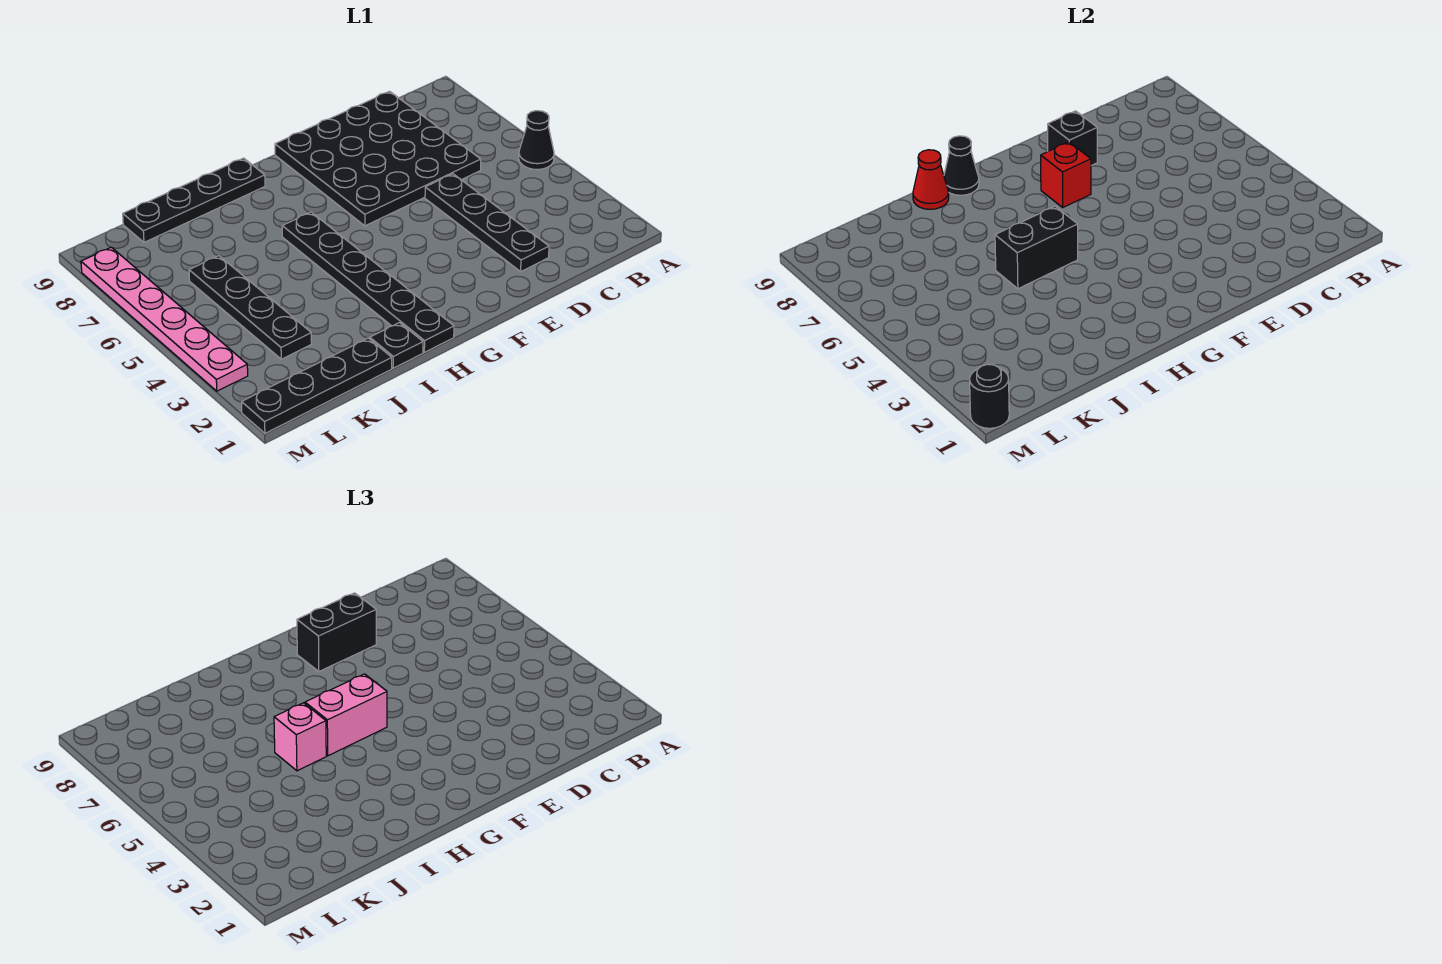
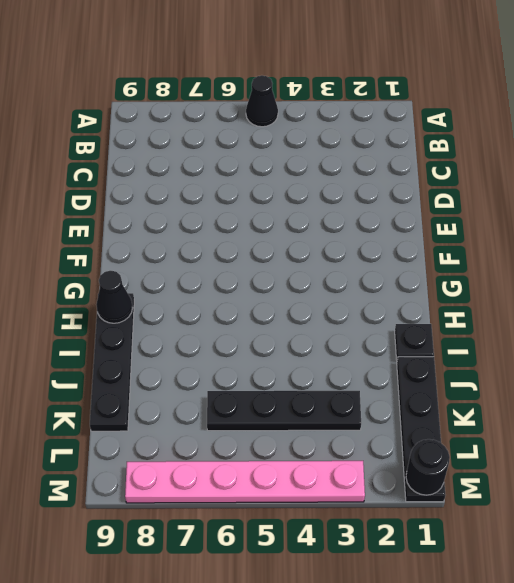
none -> black 4x4 plate [275,91,481,226]
none -> black 1x4 plate [425,174,549,272]
none -> black 1x6 plate [282,212,454,352]

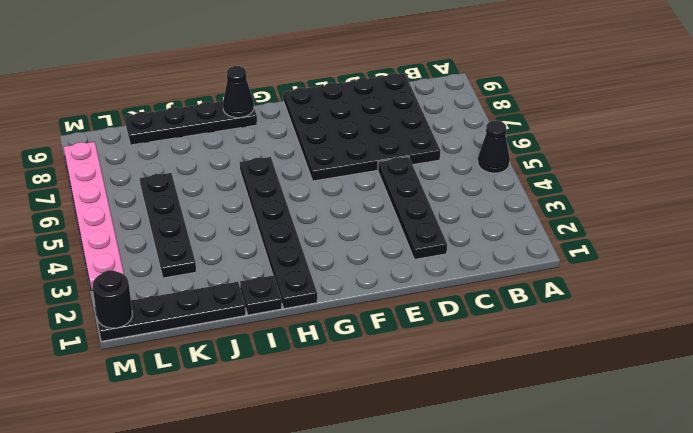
none -> black 1x1 brick [1048,111,1097,166]
none -> red 1x1 brick [1041,142,1091,207]
none -> black 1x2 brick [995,206,1078,289]

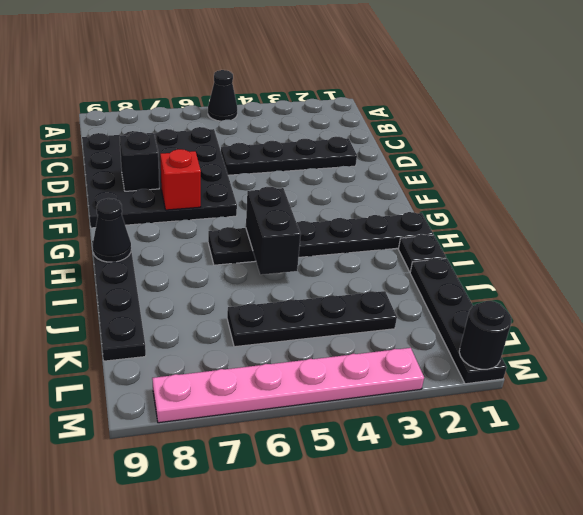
none -> red 1x1 cone [913,150,949,209]
none -> black 1x2 brick [297,593,376,671]
none -> pink 1x2 brick [305,674,387,756]

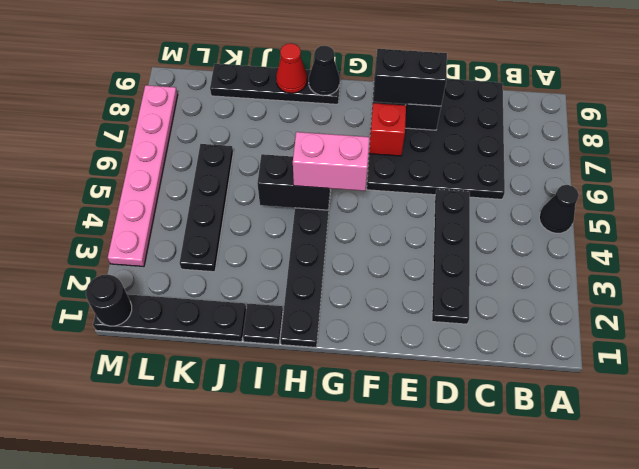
none -> pink 1x1 brick [274,703,326,771]

